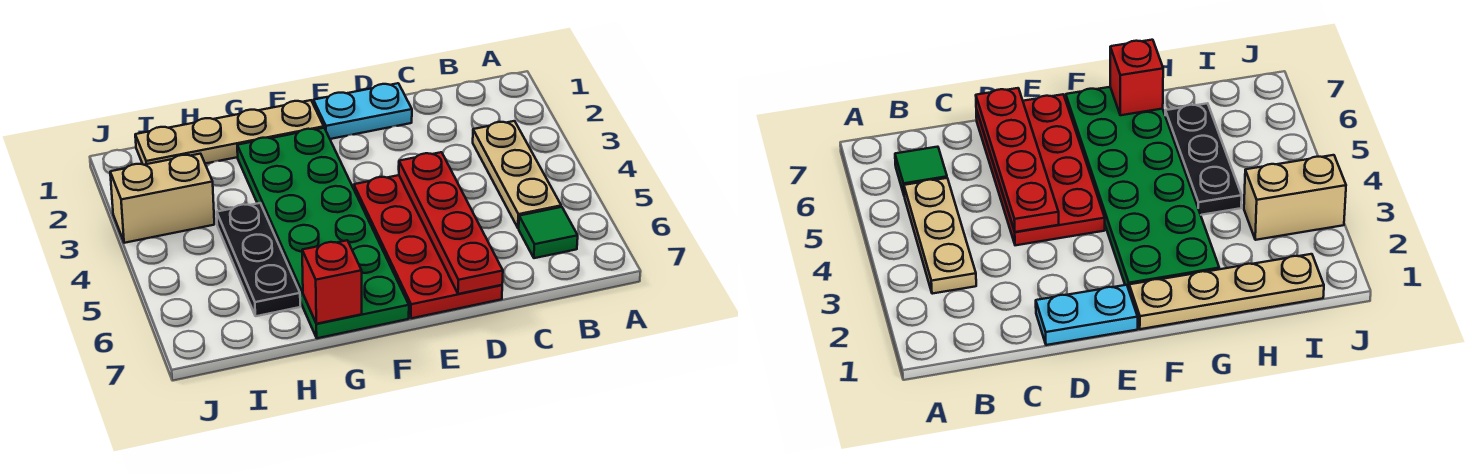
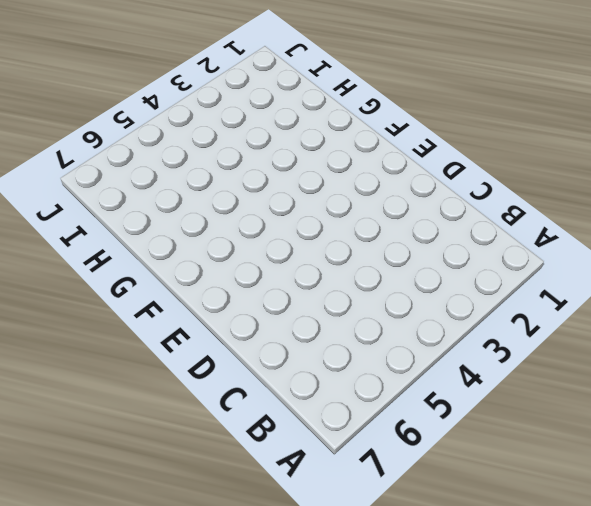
none -> tan 1x3 plate [473,121,561,228]
none -> green 1x1 tile [519,207,578,258]

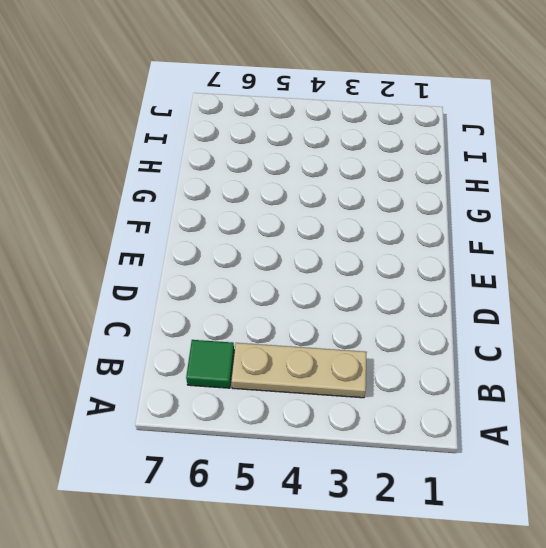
none -> cyan 1x2 plate [313,83,412,139]
none -> red 2x4 plate [354,175,502,318]

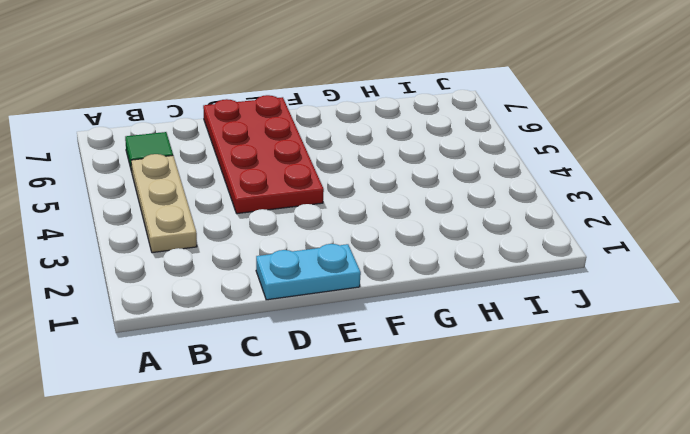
none -> tan 1x4 plate [135,100,324,165]
none -> green 2x6 plate [237,128,409,338]

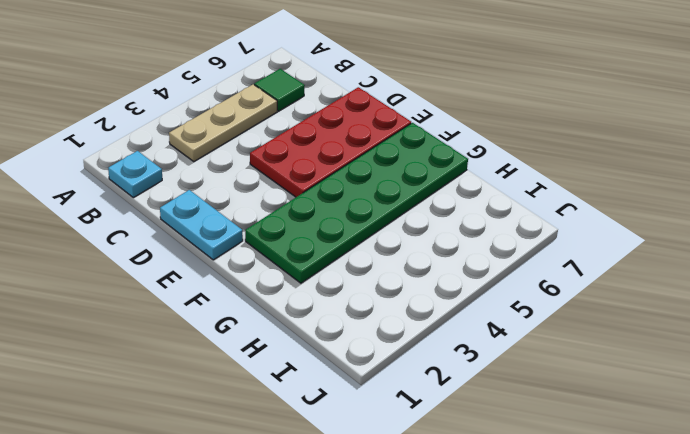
cyan 1x1 plate [108,151,162,197] -> none
none -> tan 1x4 plate [135,100,324,165]
none -> black 1x3 plate [217,203,300,316]

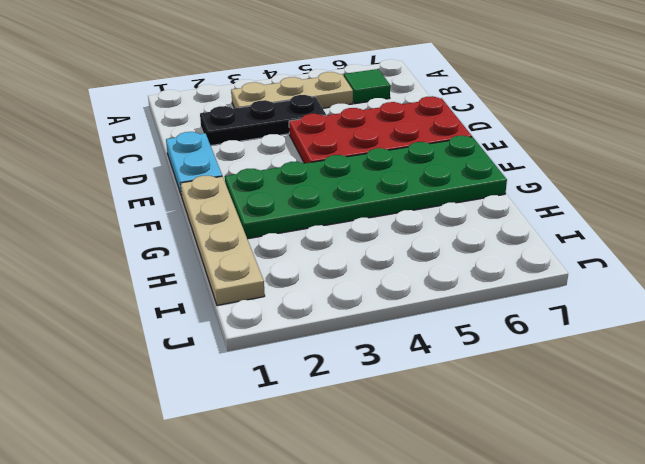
black 1x3 plate [200,95,326,146] -> black 1x3 plate moved to [217,203,300,316]
none -> tan 1x2 brick [110,154,214,243]
none -> red 1x4 plate [399,152,503,294]

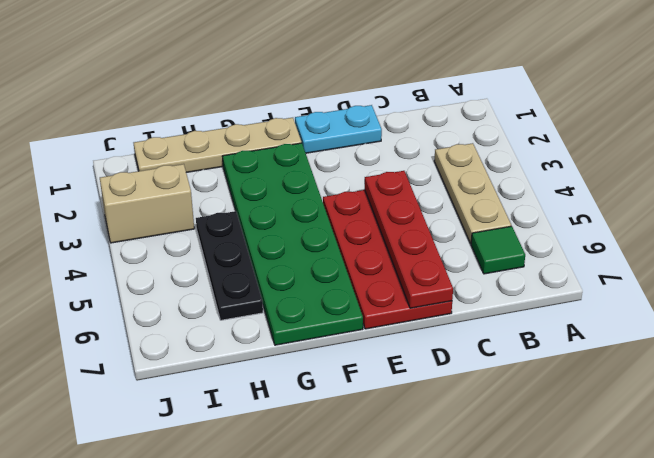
none -> red 1x1 brick [302,240,362,324]

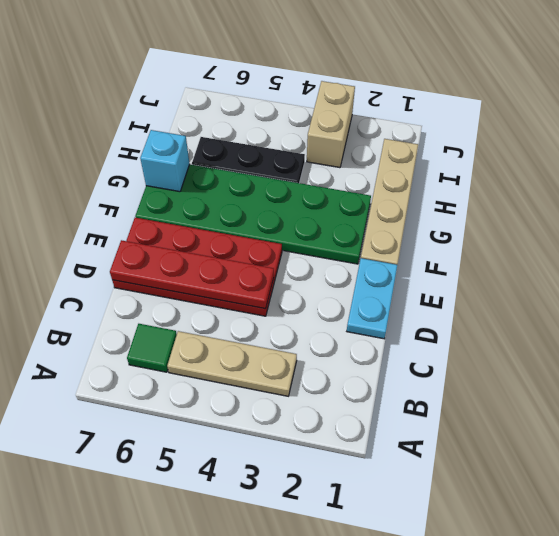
cyan 1x1 brick [140,130,190,192] -> red 1x1 brick [302,240,362,324]

